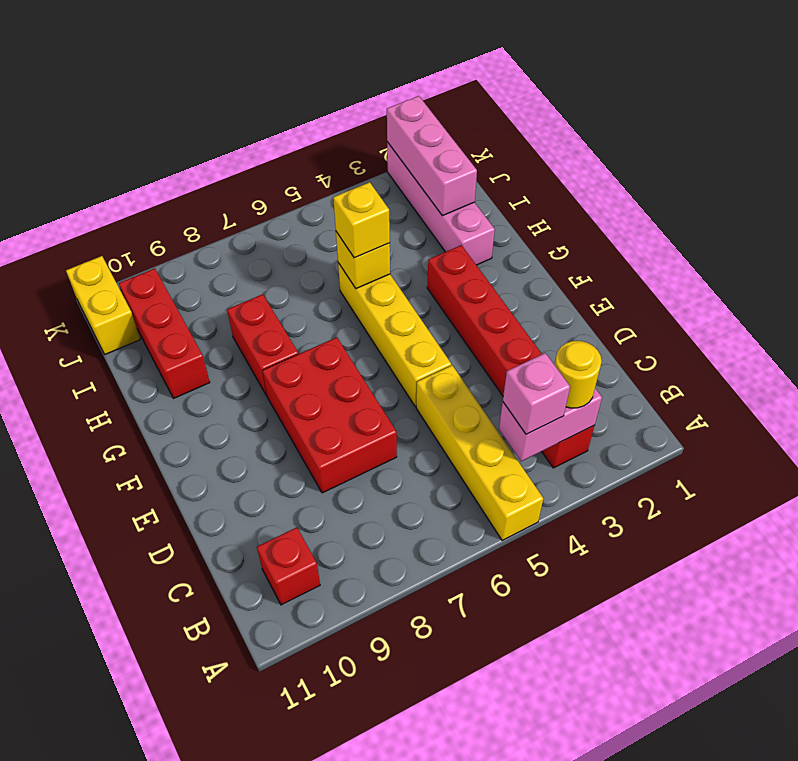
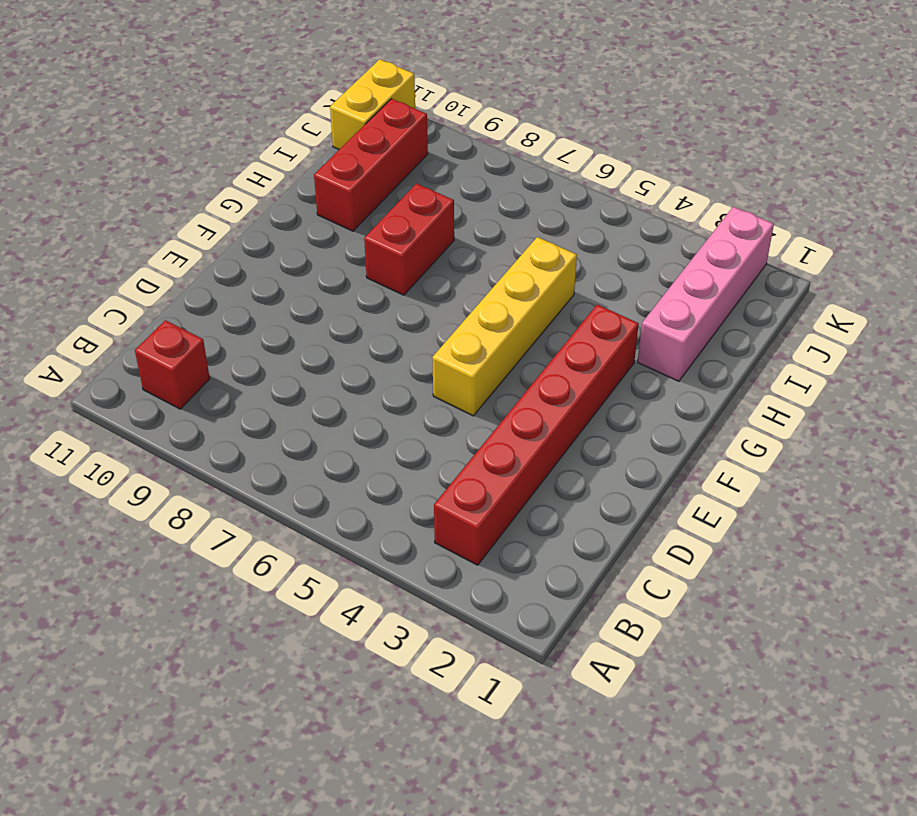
none -> yellow 1x4 brick [416,365,543,541]
none -> red 2x3 brick [262,337,397,493]
none -> pink 1x2 brick [499,388,602,461]

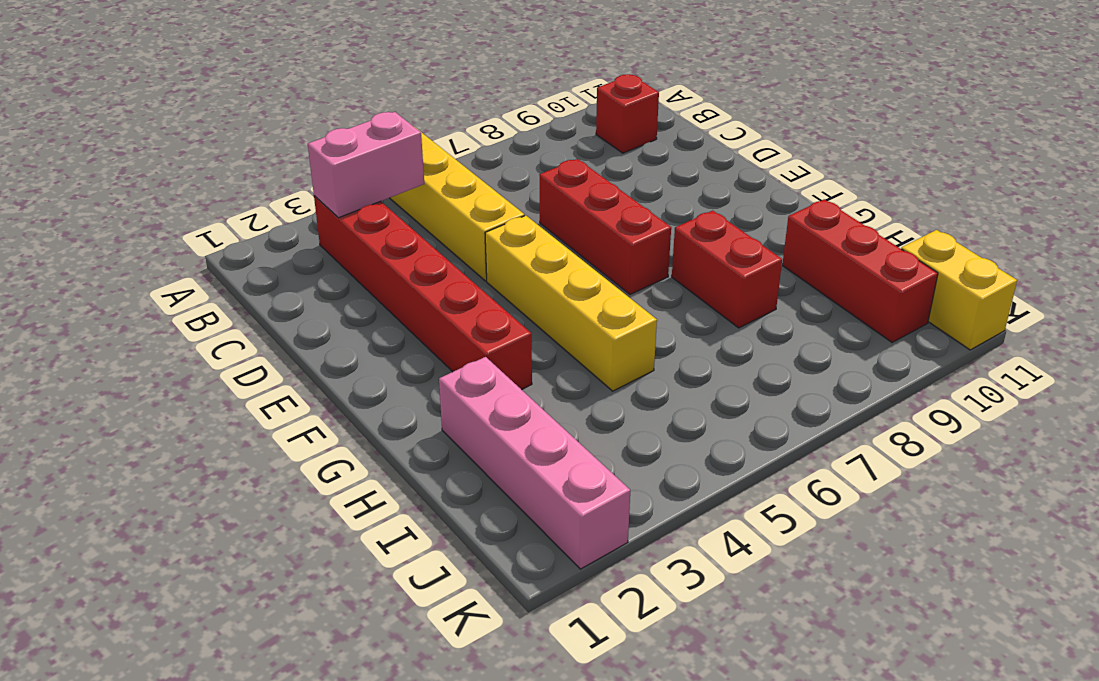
red 1x3 brick [540,159,671,294] -> red 2x3 brick [262,337,397,493]
none -> yellow 1x1 brick [336,232,390,289]
none -> pink 1x3 brick [387,96,477,216]
none -> yellow 1x1 round brick [555,341,602,408]

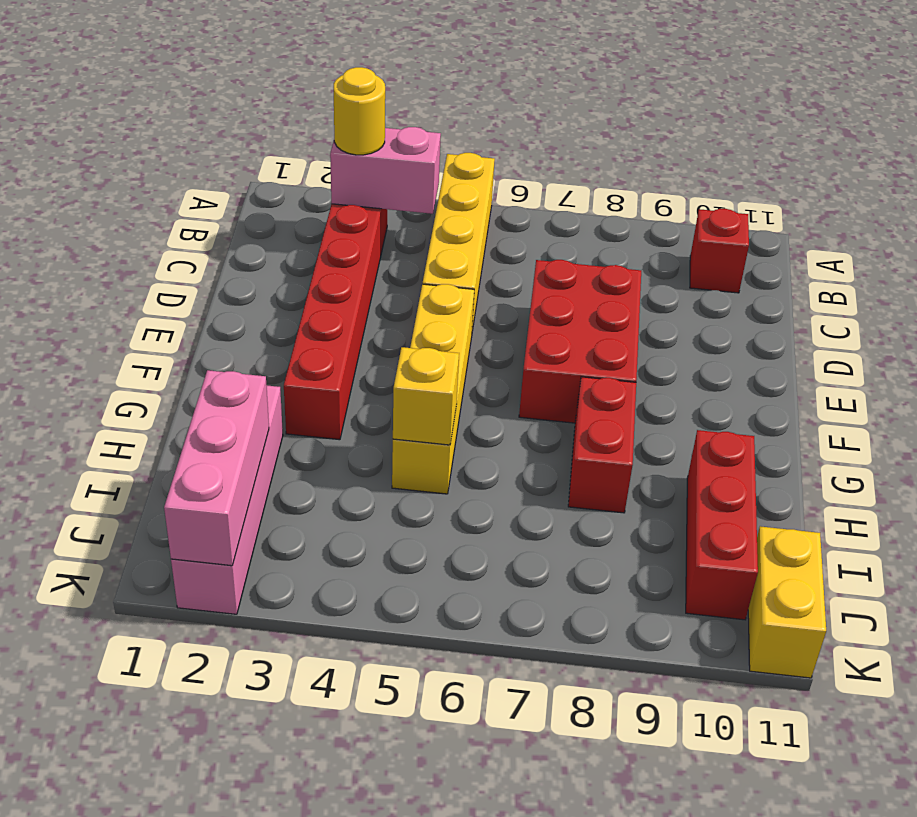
none -> pink 1x1 brick [503,353,570,434]
none -> yellow 1x1 brick [333,182,390,258]

